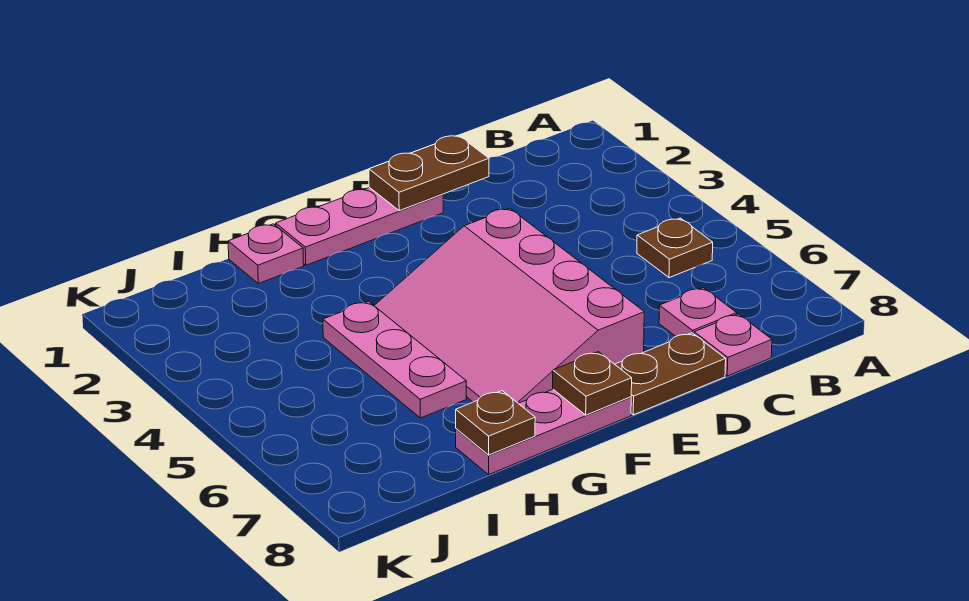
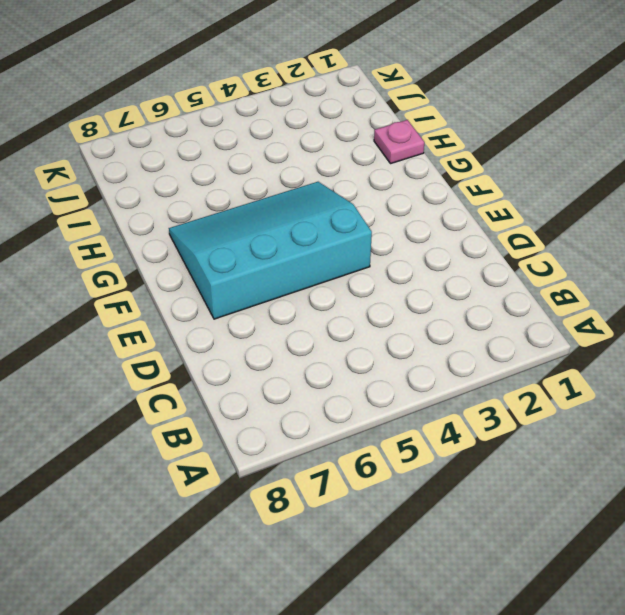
cyan 3x4 slope [169,182,372,319] -> pink 3x4 slope [374,208,644,403]
none -> brown 1x1 plate [637,218,713,278]
none -> pink 1x1 plate [659,288,737,336]
none -> pink 1x1 plate [694,314,772,376]

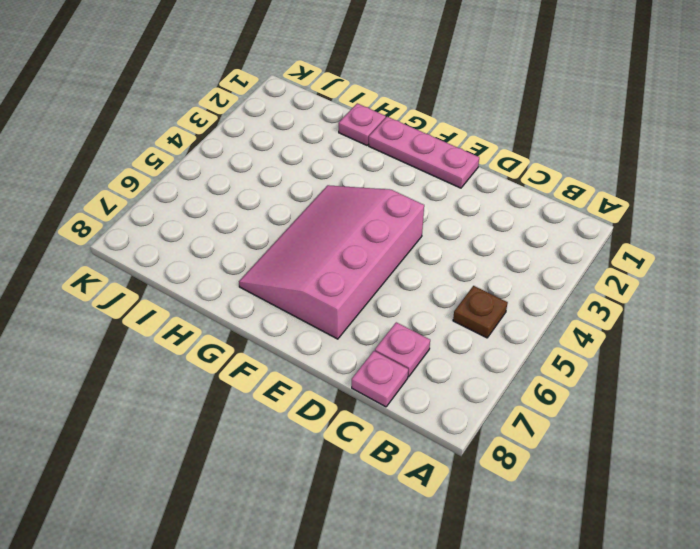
none -> brown 1x2 plate [615,333,726,415]
none -> pink 1x3 plate [456,389,631,475]
none -> pink 1x3 plate [323,301,466,418]

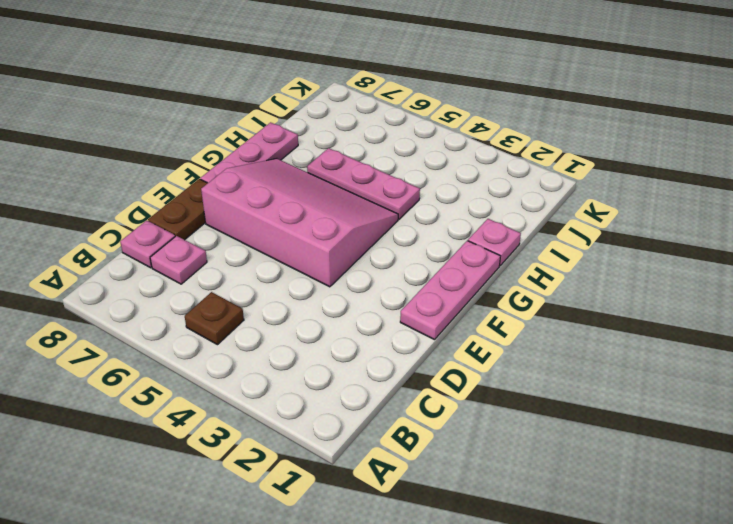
none -> brown 1x2 plate [369,135,489,211]
none -> brown 1x1 plate [553,352,632,415]
none -> brown 1x1 plate [456,391,535,455]

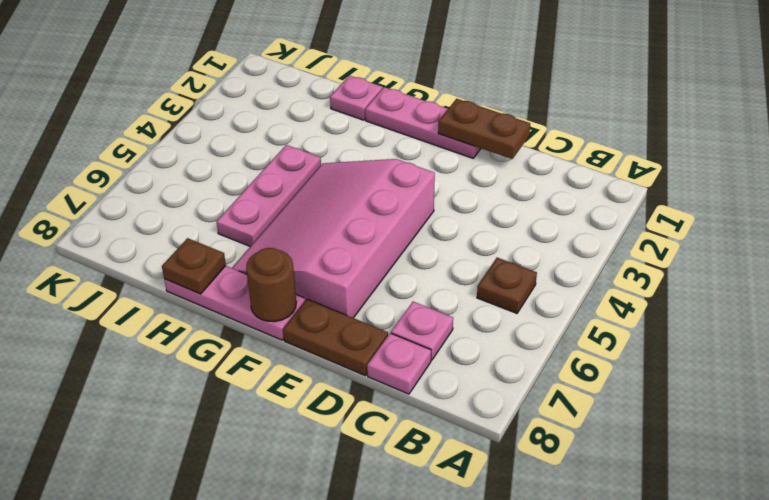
brown 1x1 round brick [246,248,296,322] -> brown 1x1 plate [553,352,632,415]

